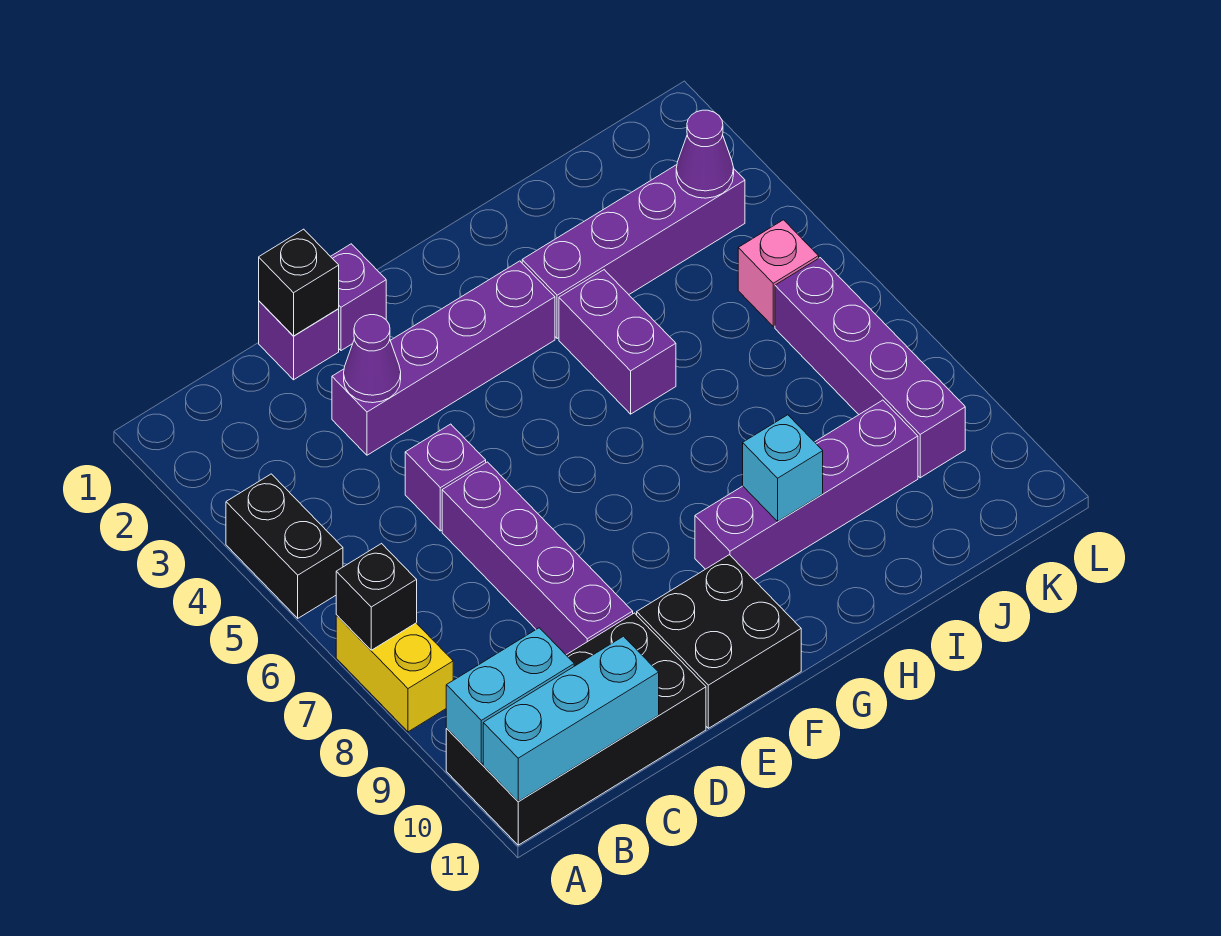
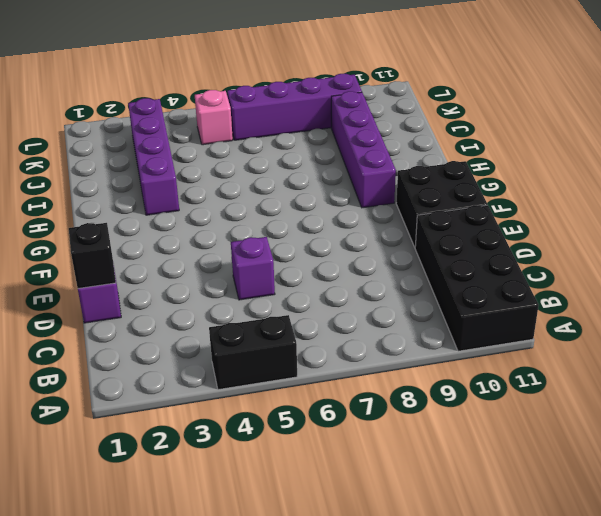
none -> yellow 1x2 brick [336,615,453,732]
none -> purple 1x4 brick [332,261,555,455]
none -> purple 1x4 brick [442,462,633,655]

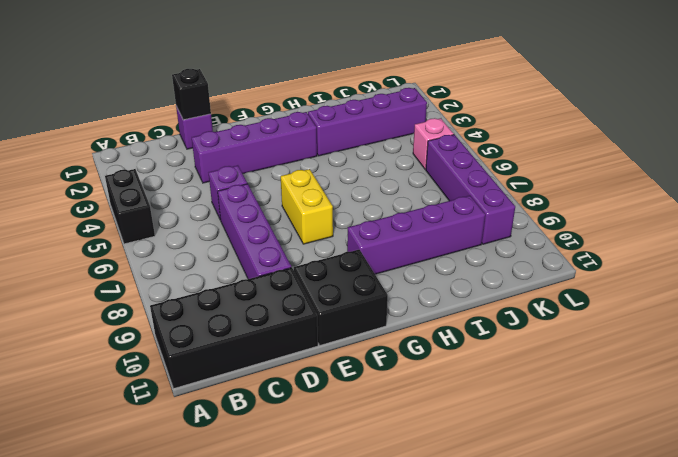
yellow 1x2 brick [281,169,333,244] -> yellow 1x2 brick moved to [336,615,453,732]
none -> purple 1x1 brick [330,244,386,351]
none -> purple 1x2 brick [559,270,676,414]
none -> black 1x1 brick [336,544,417,650]

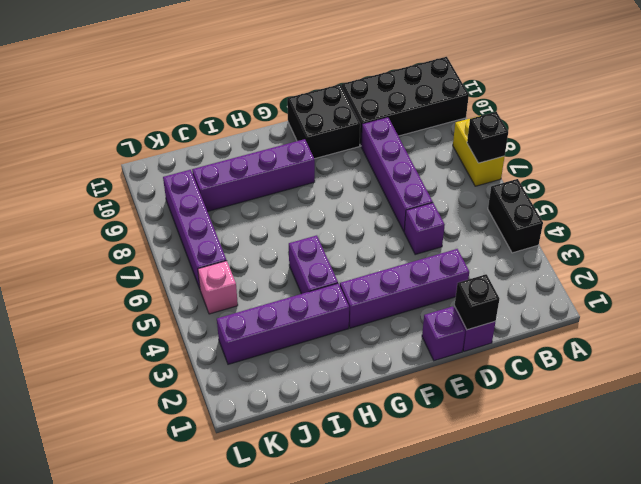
none -> cyan 1x2 brick [446,628,574,764]
none -> cyan 1x3 brick [483,636,659,801]
none -> purple 1x1 cone [344,315,401,403]

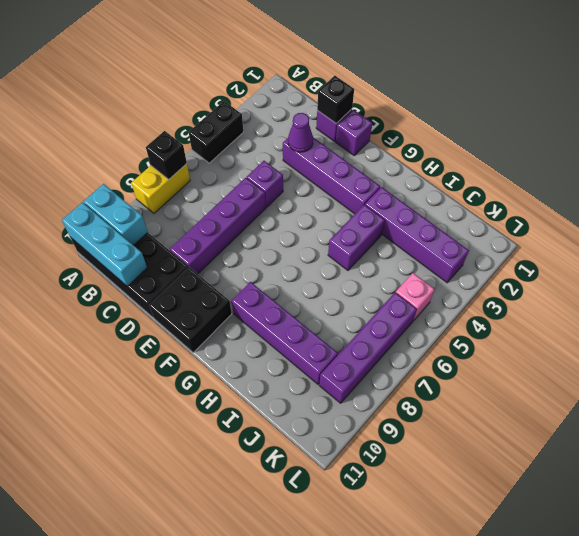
none -> cyan 1x1 brick [743,415,823,521]
none -> purple 1x1 cone [676,110,734,198]

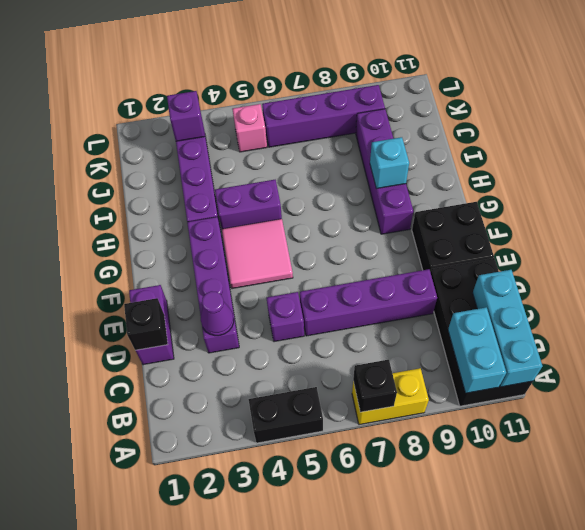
pink 2x2 tile [222,219,293,289] -> none
purple 1x1 brick [167,91,205,141] -> purple 1x1 cone [676,110,734,198]

